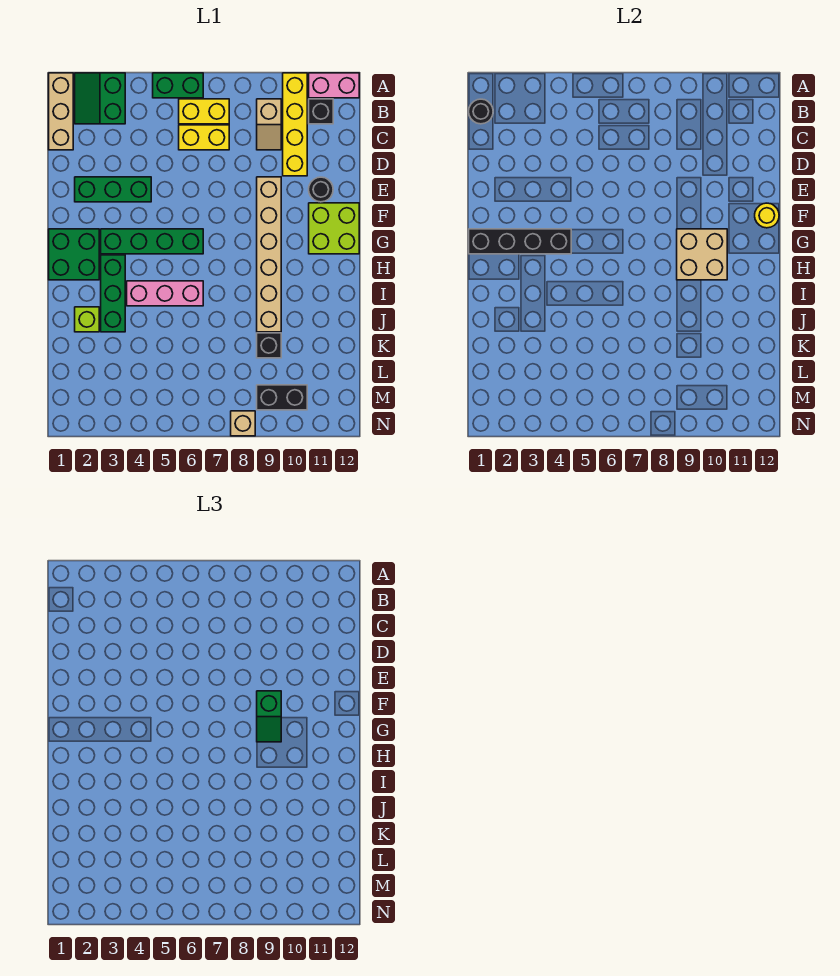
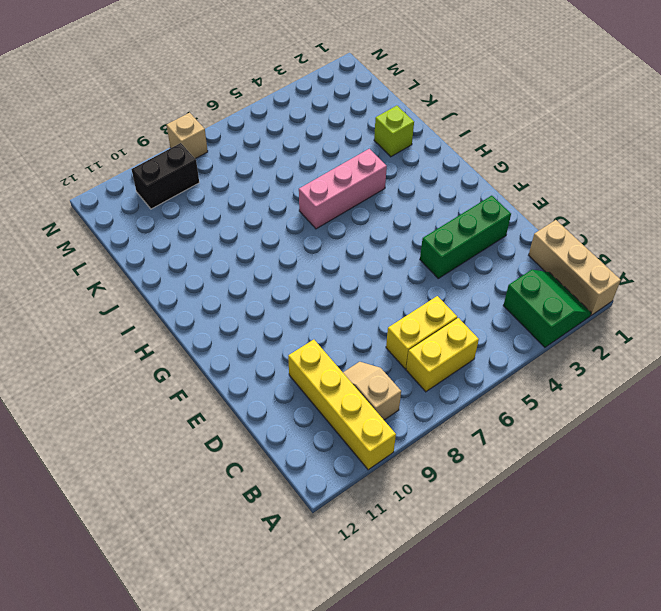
none -> green 1x2 brick [153,73,203,98]
none -> pink 1x2 brick [309,73,359,98]
none -> black 1x1 brick [309,99,333,124]

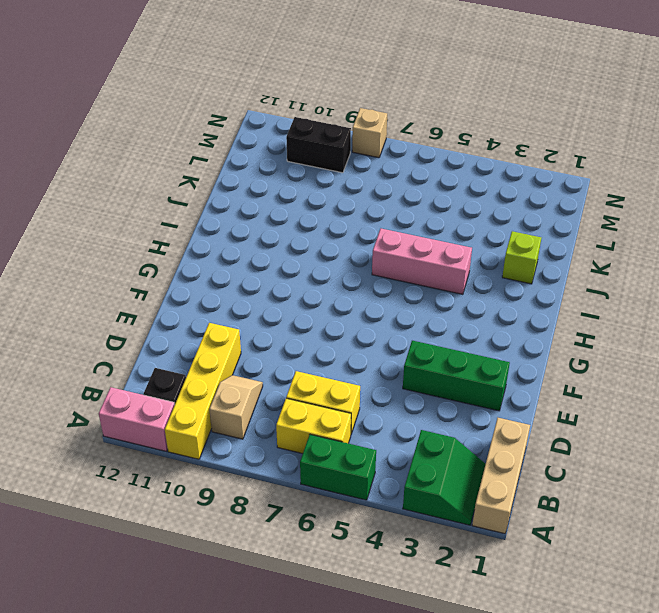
none -> tan 1x6 brick [257,177,281,332]
none -> black 1x1 round brick [309,177,333,202]
none -> lime 2x2 brick [309,203,359,254]

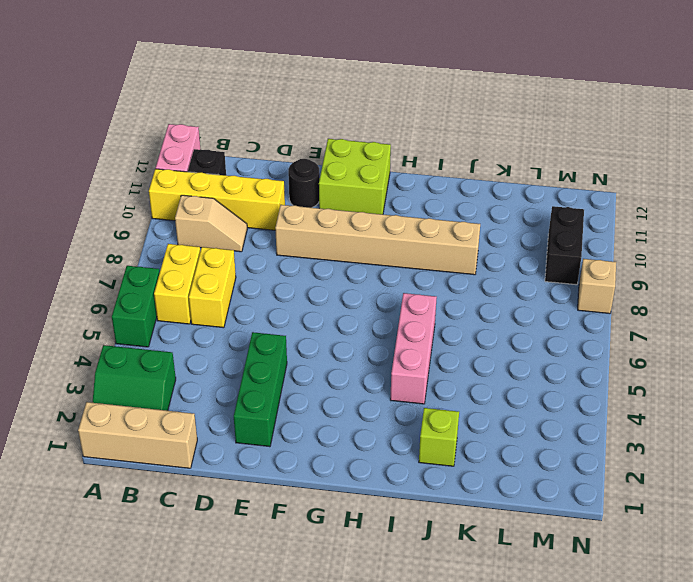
none -> green 2x2 brick [49,229,99,280]
none -> green 1x4 brick [101,229,203,254]
none -> green 1x3 brick [101,255,125,332]

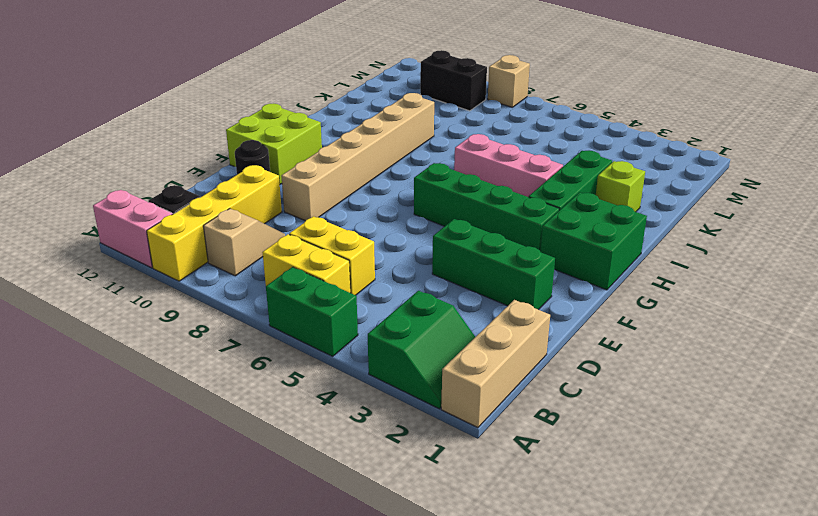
none -> black 1x1 brick [257,333,281,358]
none -> black 1x1 round brick [469,99,493,124]
none -> yellow 1x1 round brick [755,203,779,228]

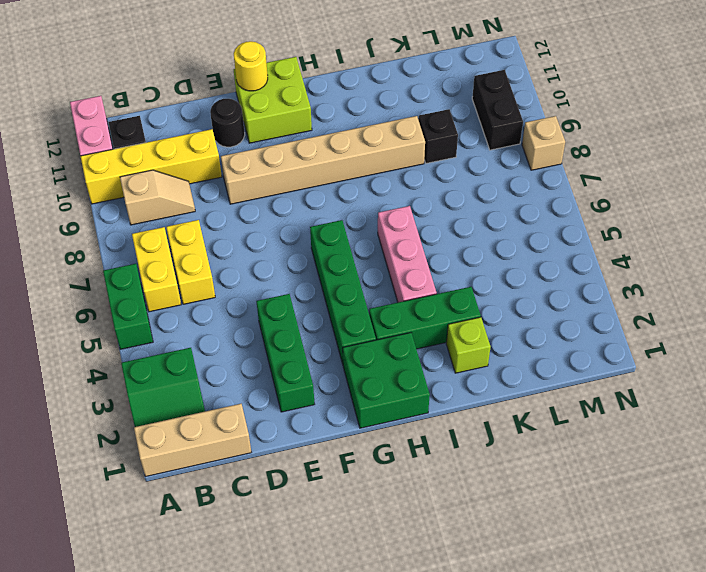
none -> black 1x1 round brick [469,99,493,124]
none -> black 1x4 brick [469,229,571,254]
none -> tan 2x2 brick [677,229,727,280]

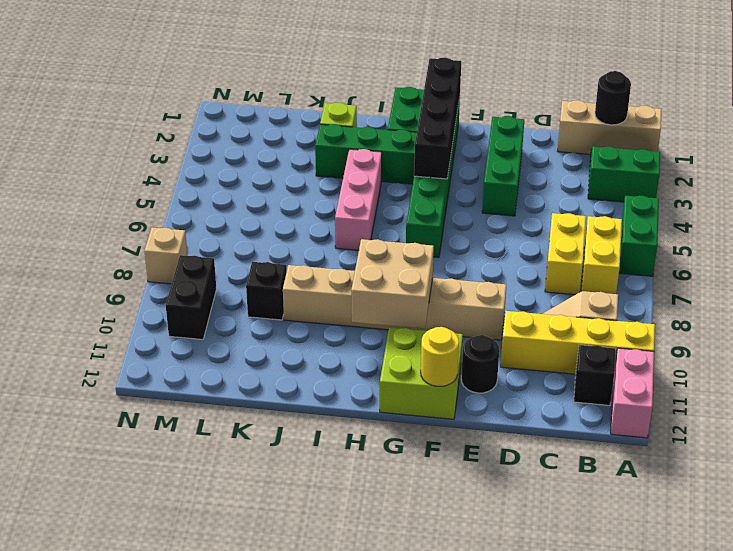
none -> green 1x2 slope [257,691,281,742]

